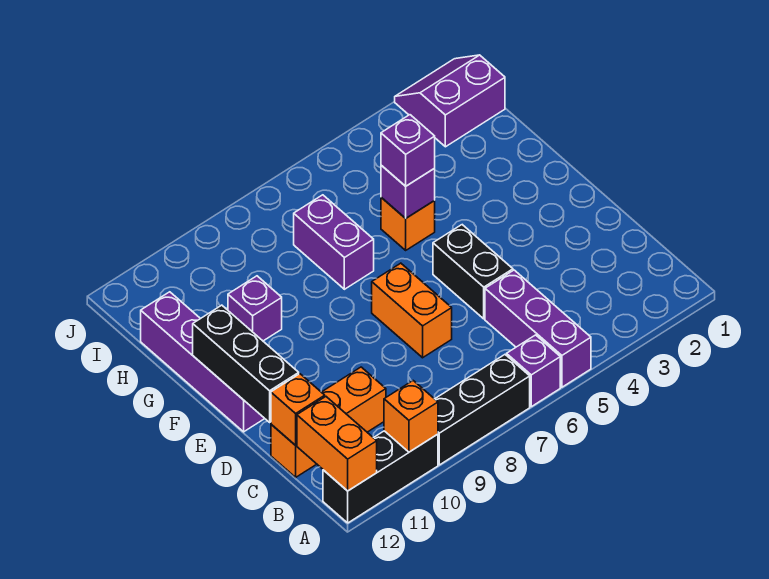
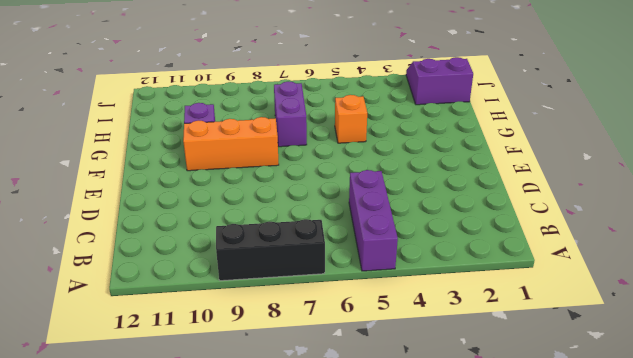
orange 1x3 brick [183,117,279,171] -> orange 1x3 brick moved to [271,367,386,477]
none -> purple 1x1 brick [507,335,560,407]
none -> black 1x3 brick [323,431,438,523]
none -> black 1x2 brick [433,225,513,319]

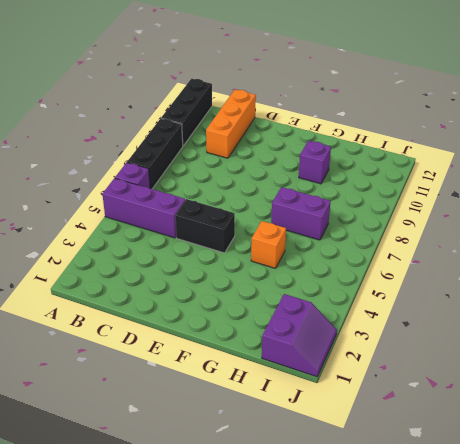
none -> orange 1x2 brick [372,263,452,358]
none -> purple 1x4 brick [141,292,265,432]
none -> orange 1x1 brick [384,381,438,452]

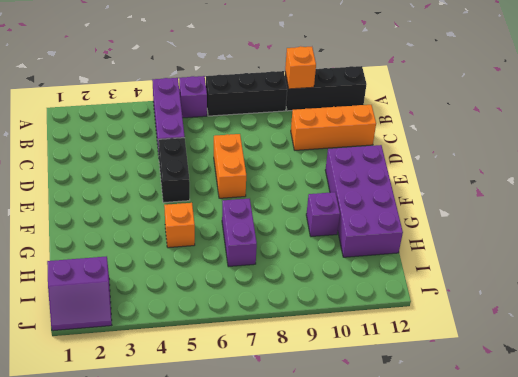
purple 2x4 brick [325,145,403,257] -> purple 1x4 brick [141,292,265,432]
none -> orange 1x2 brick [297,397,377,491]
none -> orange 1x1 brick [271,374,325,445]
none -> black 1x3 brick [193,305,299,422]

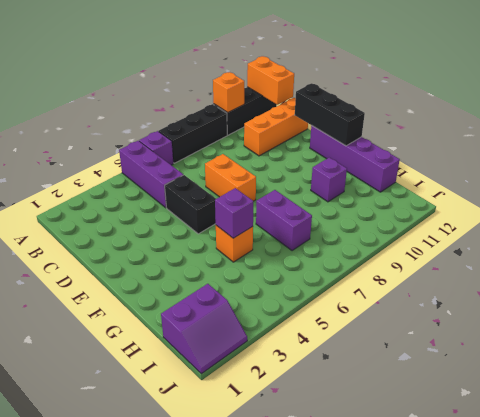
none -> orange 1x1 brick [271,374,325,445]
none -> purple 1x1 brick [381,115,435,186]

